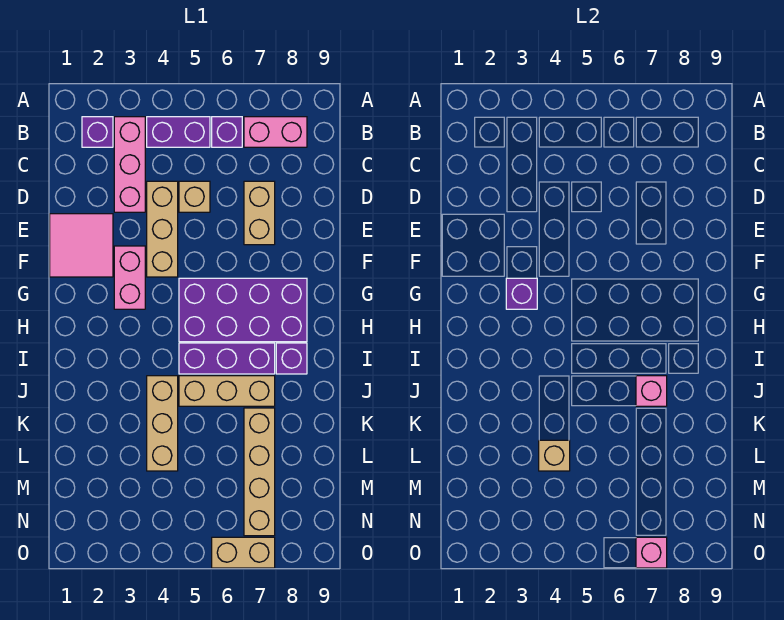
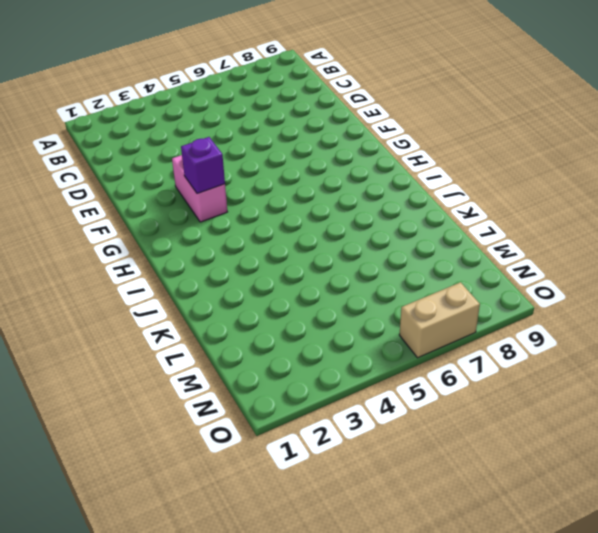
none -> purple 1x1 brick [82,117,113,147]
none -> pink 1x3 brick [114,117,145,212]
none -> purple 1x2 brick [147,117,210,147]

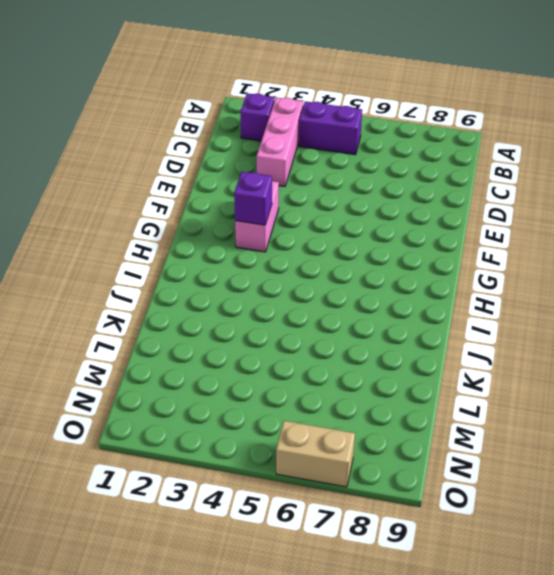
none -> purple 1x1 brick [212,117,242,147]
none -> pink 1x2 brick [244,117,307,147]
none -> tan 1x3 brick [147,181,178,277]

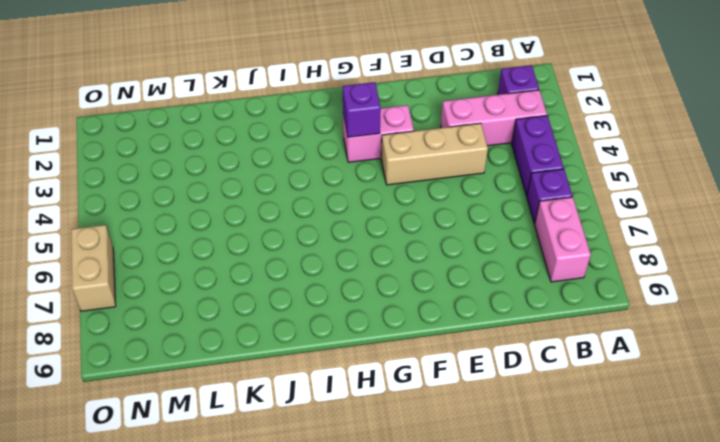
none -> tan 1x1 brick [179,181,210,212]
none -> tan 1x2 brick [244,181,275,245]
none -> pink 2x2 tile [50,214,113,277]

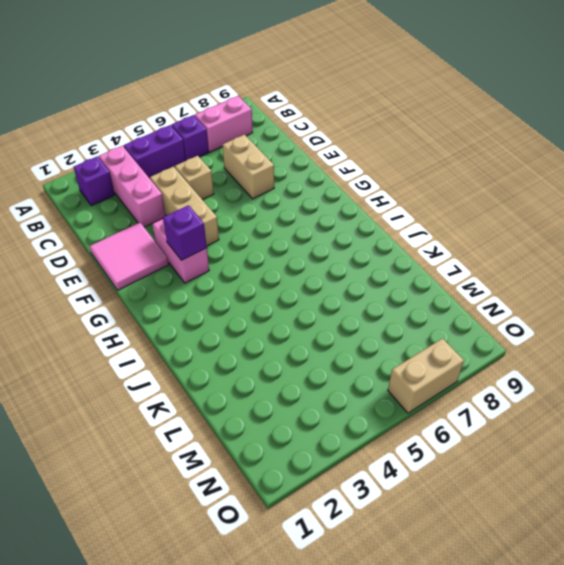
none -> purple 2x4 brick [179,278,307,342]
none -> purple 1x3 brick [179,343,275,374]
none -> purple 1x1 brick [276,343,307,374]

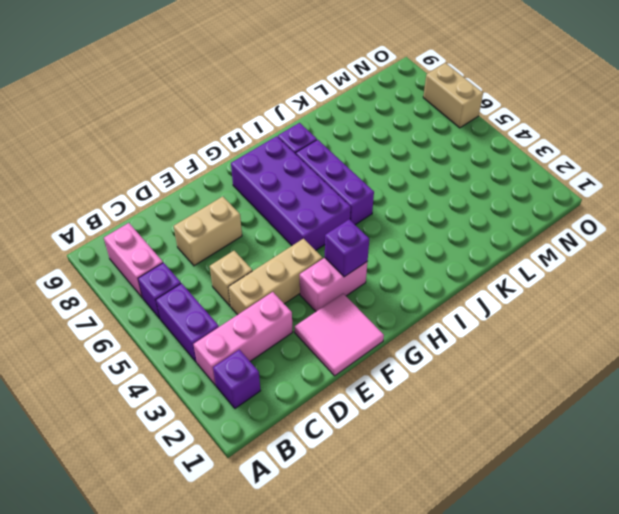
none -> tan 1x3 brick [147,376,178,471]
none -> tan 1x3 brick [179,376,275,406]
none -> tan 1x4 brick [244,408,275,536]

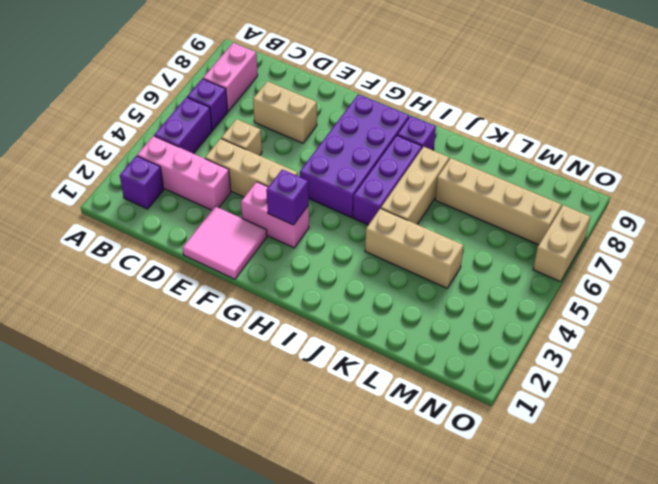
none -> pink 1x1 brick [636,376,667,406]
none -> tan 1x1 brick [539,440,570,471]
none -> pink 1x1 brick [636,537,667,568]

